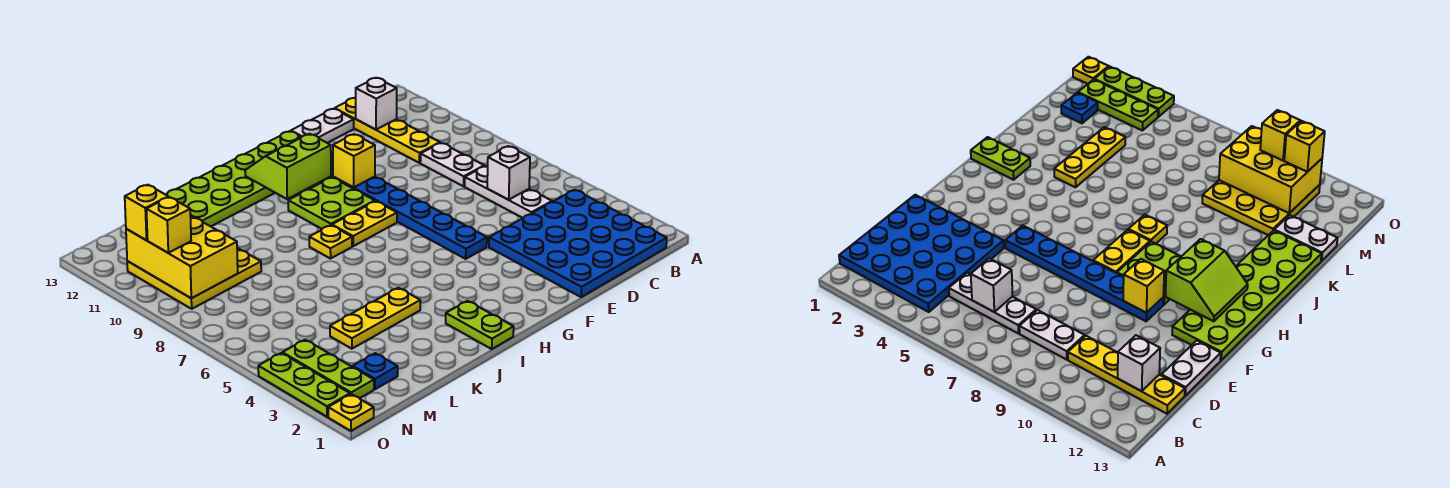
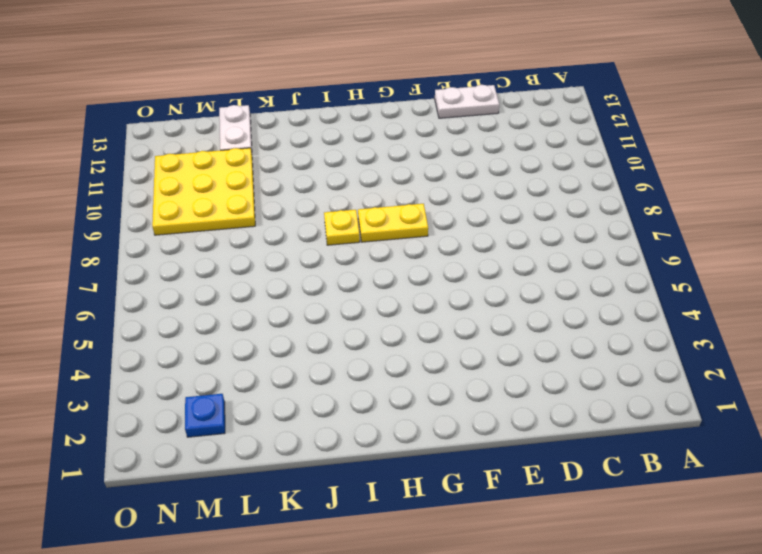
none -> blue 4x4 plate [489,190,667,297]
none -> white 1x3 plate [465,166,552,218]
none -> white 1x2 plate [420,143,484,186]

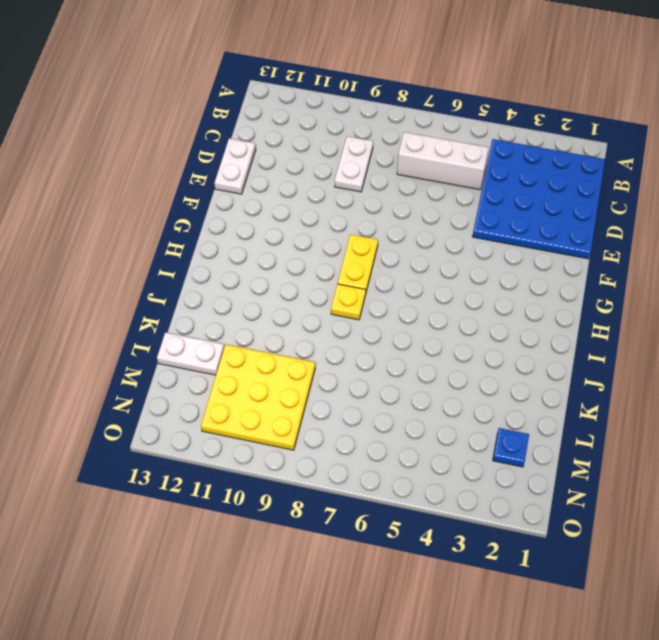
white 1x3 brick [397,132,489,190] -> white 1x3 plate [465,166,552,218]
white 1x2 plate [335,136,373,192] -> white 1x2 plate turned to [420,143,484,186]
none -> yellow 1x4 plate [335,98,440,163]
none -> blue 1x6 plate [333,177,487,259]
none -> lime 2x6 plate [166,131,332,226]

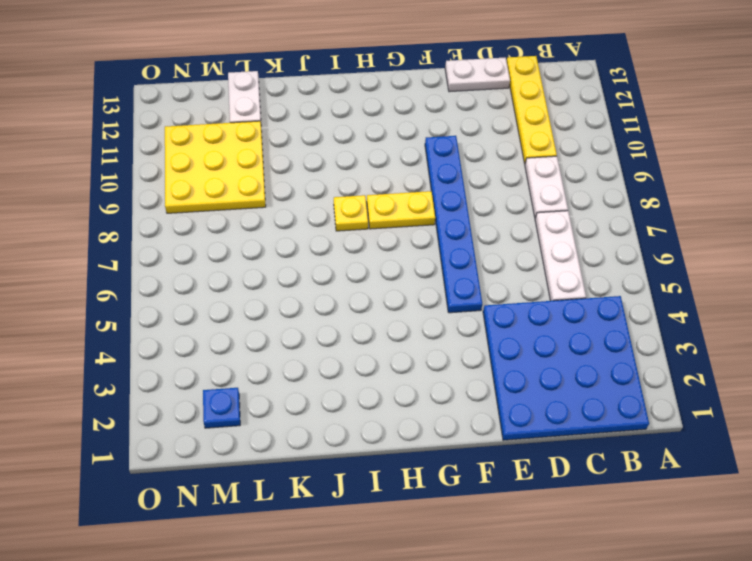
none -> lime 2x6 plate [166,131,332,226]
none -> lime 2x2 plate [288,177,375,229]
none -> lime 1x2 plate [446,301,514,349]

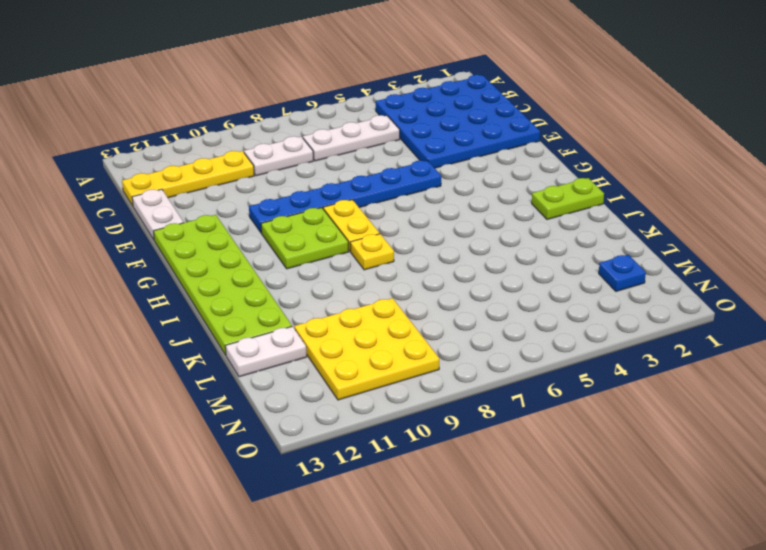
none -> yellow 1x3 plate [330,288,420,349]
none -> lime 1x3 plate [282,340,374,398]
none -> yellow 1x1 plate [328,394,374,431]

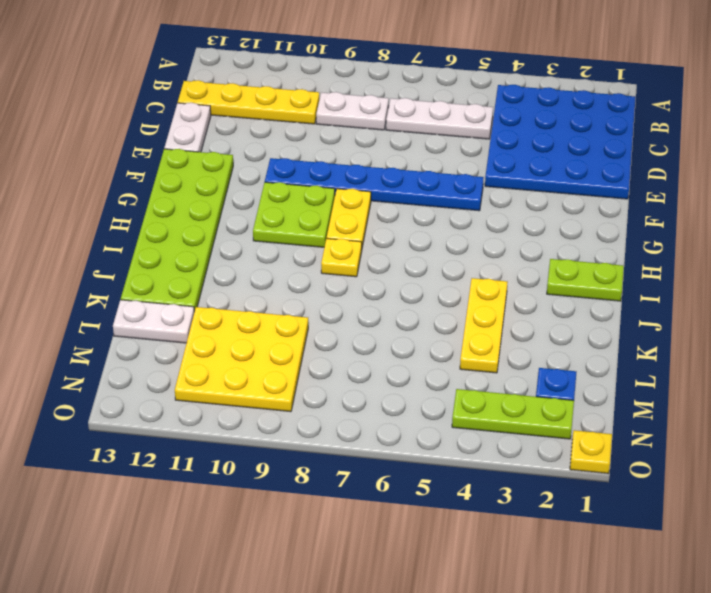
none -> lime 1x3 plate [258,353,350,417]
none -> white 1x1 brick [487,146,530,200]
none -> white 1x1 brick [356,78,397,130]

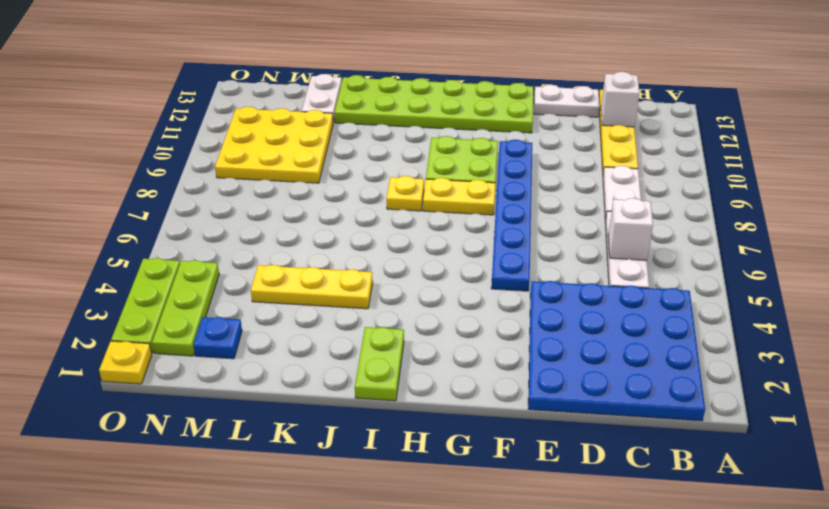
none -> yellow 1x1 brick [333,134,375,187]
none -> lime 2x2 slope [245,134,331,199]
none -> yellow 2x3 brick [126,215,238,298]

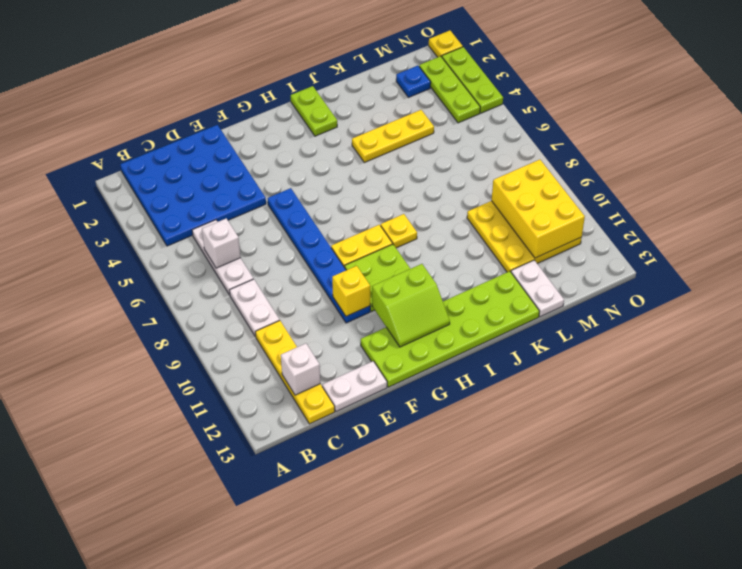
none -> yellow 1x1 brick [146,197,191,253]
none -> yellow 1x1 brick [125,185,168,240]

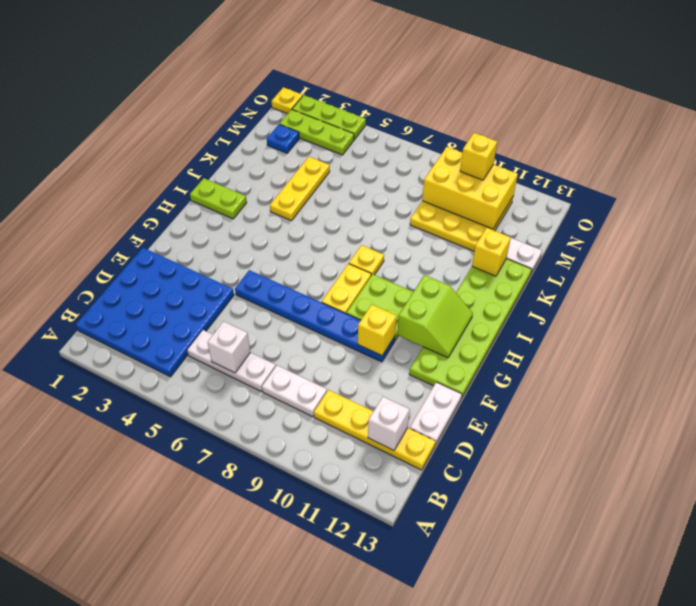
yellow 1x1 brick [472,228,511,276] -> yellow 1x1 brick moved to [125,185,168,240]

